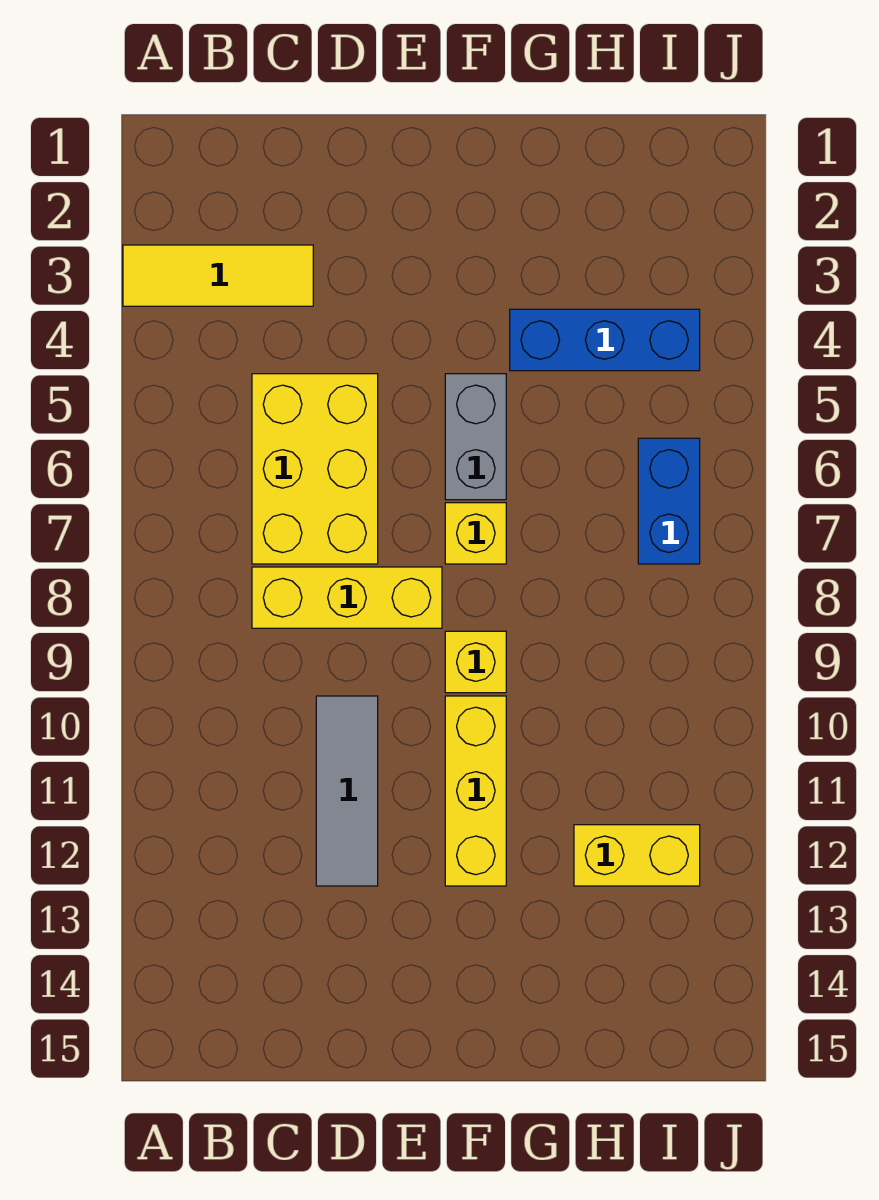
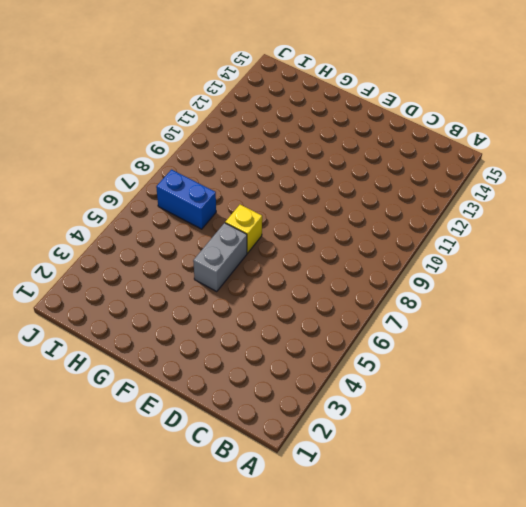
blue 1x2 brick [156,170,216,229] -> blue 1x2 brick turned to [638,438,700,564]
none -> yellow 1x3 tile [123,245,313,306]
none -> yellow 2x3 brick [252,374,378,564]

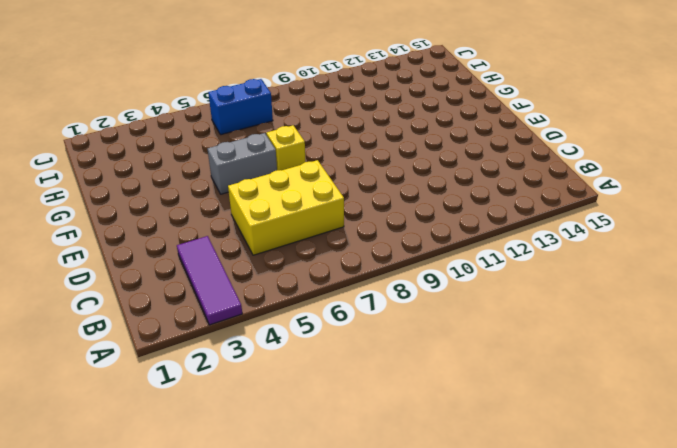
purple 1x3 tile [177,236,242,325] -> yellow 1x3 tile [123,245,313,306]
none -> yellow 1x3 brick [252,567,442,628]
none -> grey 1x3 tile [316,696,378,886]

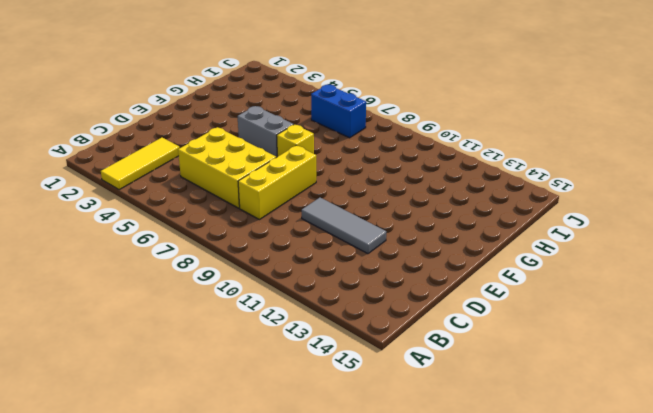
none -> yellow 1x1 brick [445,631,506,693]
none -> yellow 1x3 brick [445,696,506,886]

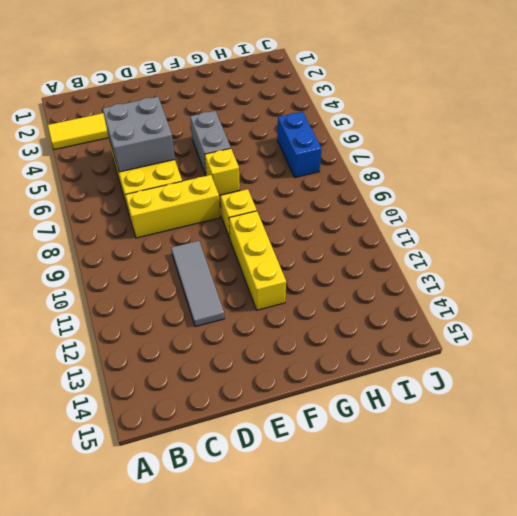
grey 2x2 brick [103,97,175,172] -> none
none -> blue 1x3 brick [510,309,700,371]
none -> yellow 1x2 brick [574,825,700,886]

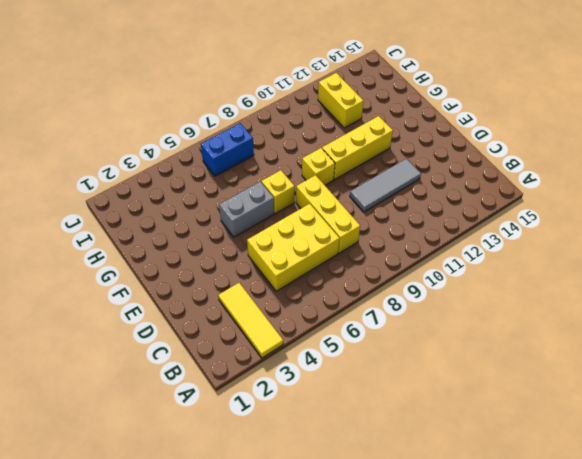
none -> blue 1x3 brick [510,309,700,371]

